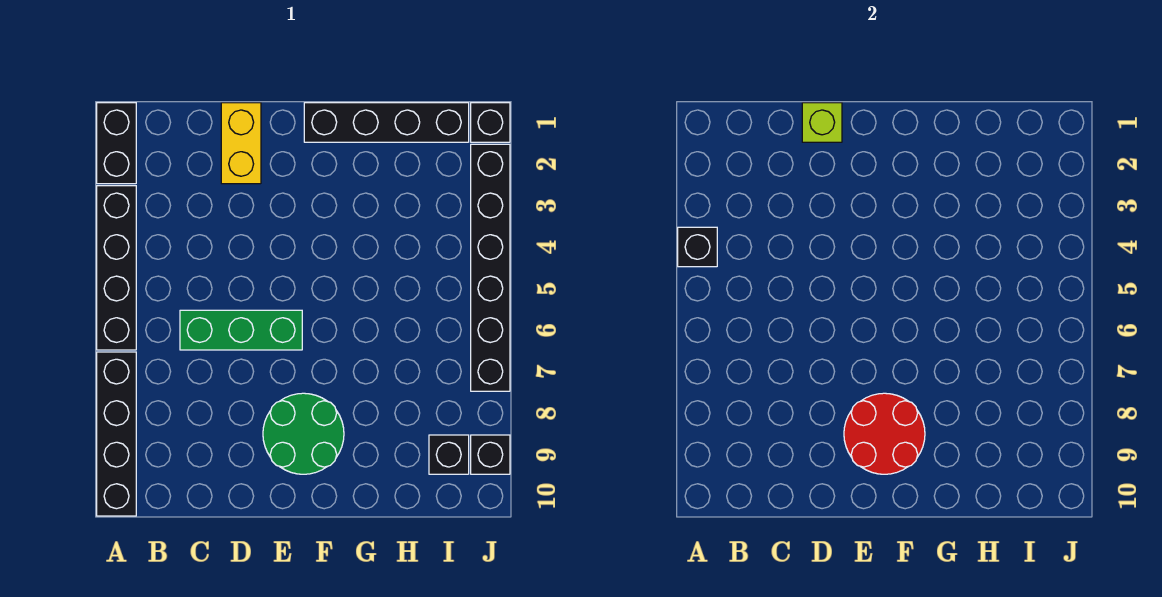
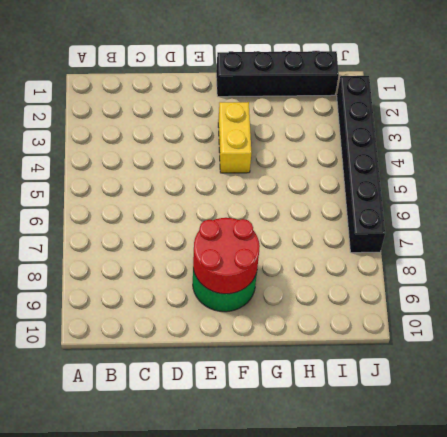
yellow 1x2 brick [218,102,251,173] -> yellow 1x2 brick moved to [221,103,261,184]
none -> black 1x2 brick [97,103,136,184]
none -> black 1x4 brick [97,186,136,350]
none -> black 1x4 brick [97,352,136,516]

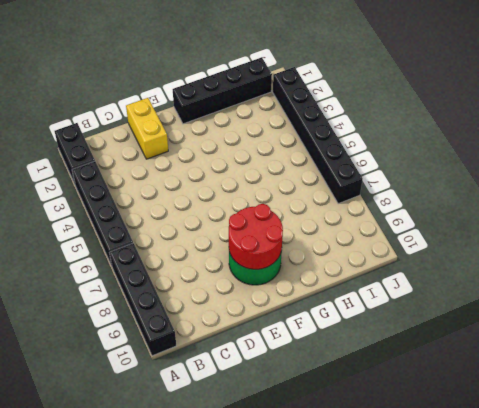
none -> green 1x3 brick [180,310,302,350]
none -> black 1x1 brick [429,435,469,474]
none -> black 1x1 brick [471,103,510,142]

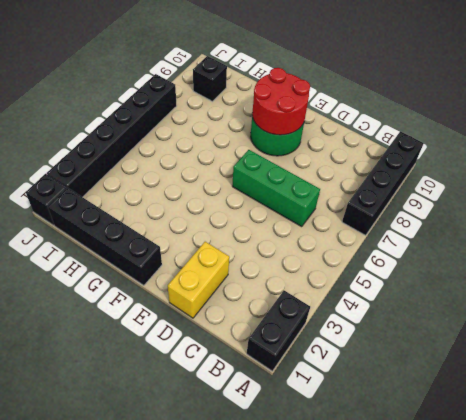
none -> black 1x4 brick [97,186,136,350]
none -> black 1x1 brick [471,435,510,474]
none -> black 1x1 brick [678,227,717,267]

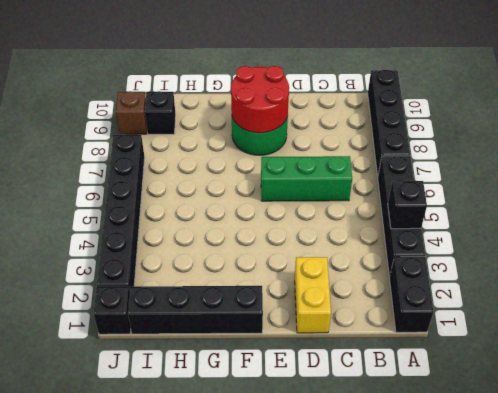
brown 1x1 brick [116,91,147,135] -> black 1x1 brick [471,435,510,474]
none -> lime 1x1 brick [802,103,842,142]

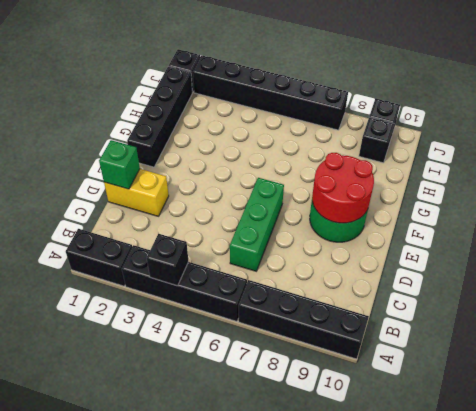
green 1x1 brick [99,140,140,189] -> lime 1x1 brick [802,103,842,142]

